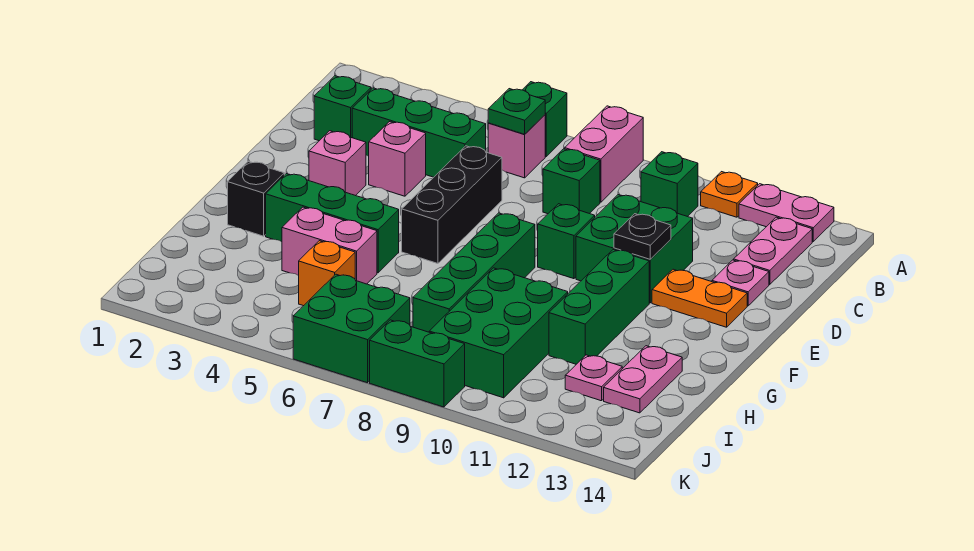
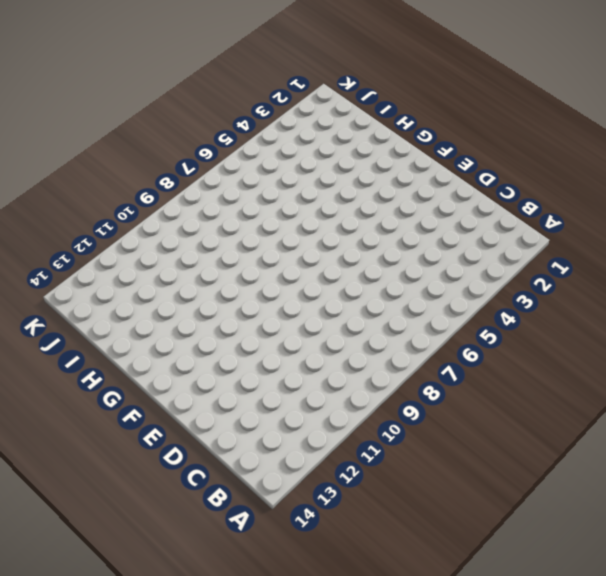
none -> green 1x1 brick [523,82,567,156]
none -> pink 1x2 brick [565,106,643,202]
none -> orange 1x1 plate [701,172,758,217]
none -> pink 1x2 plate [739,184,834,242]

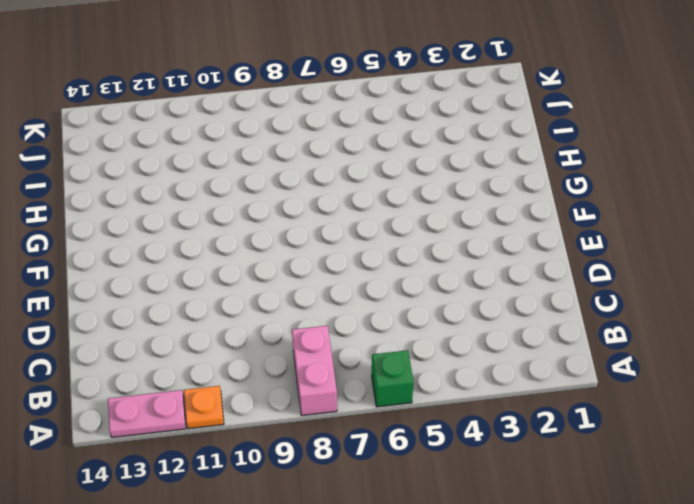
none -> pink 1x1 brick [488,115,545,178]
none -> green 1x1 brick [641,152,698,217]
none -> pink 1x2 plate [734,217,812,285]
none -> green 1x1 brick [314,76,371,141]

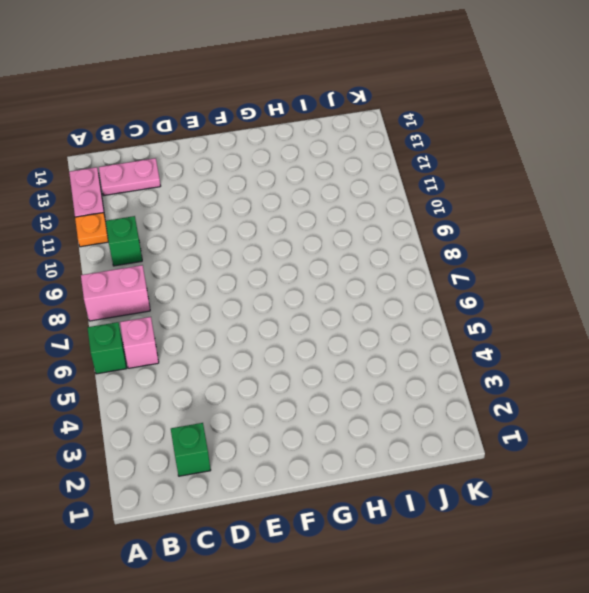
none -> green 1x3 brick [352,88,486,177]
none -> green 1x1 brick [543,149,600,214]
none -> pink 1x1 brick [369,122,426,196]
none -> black 1x3 brick [402,146,502,263]

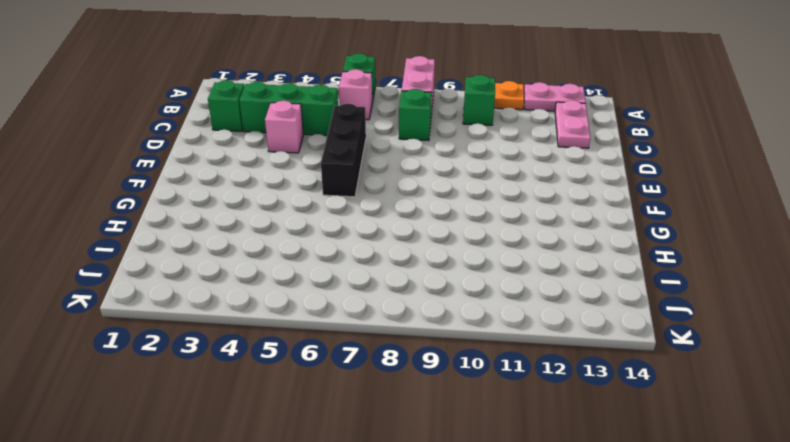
none -> green 2x2 brick [576,195,693,303]
none -> pink 1x1 plate [712,260,769,306]
none -> pink 1x1 brick [309,131,366,196]
none -> green 1x1 brick [538,204,595,279]

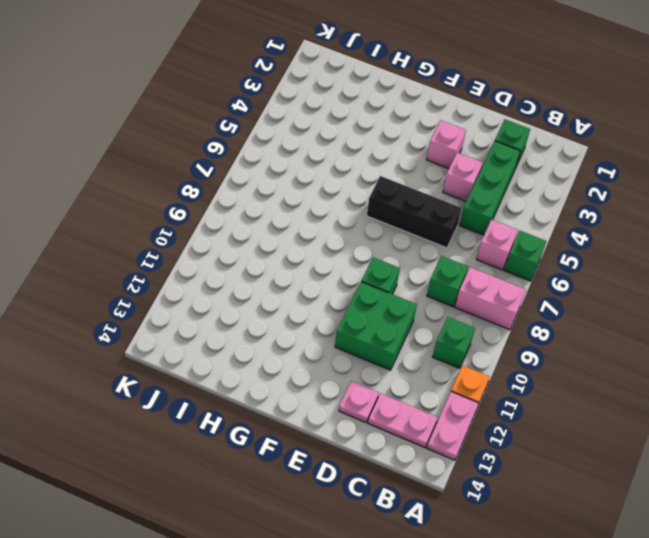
none -> orange 1x2 plate [652,269,747,327]
none -> green 1x4 brick [413,213,535,332]
none -> green 1x3 brick [549,250,649,364]
none -> black 1x1 brick [228,161,284,236]

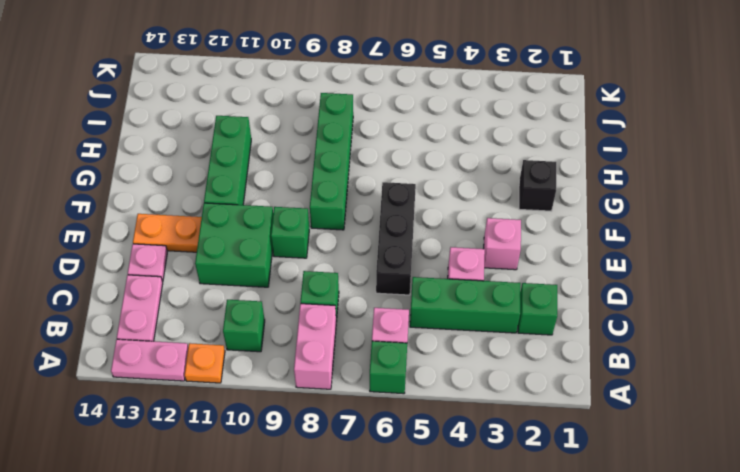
none -> green 1x3 brick [266,174,399,273]
none -> pink 1x2 brick [282,207,377,284]
none -> green 2x3 brick [429,268,568,398]
none -> pink 1x2 plate [604,346,682,413]

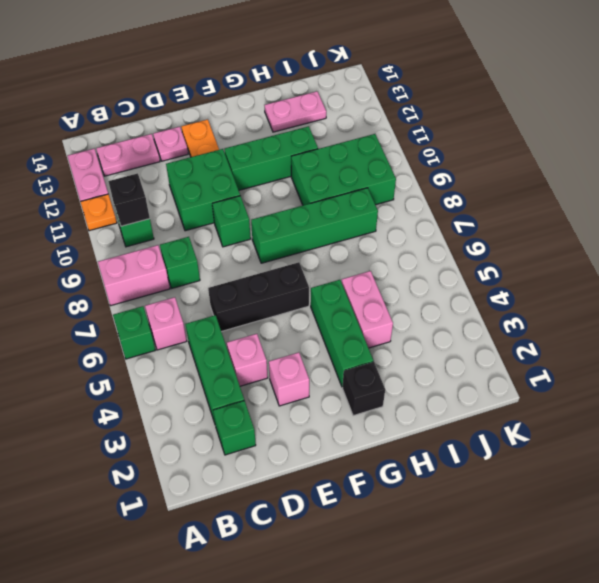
black 1x1 brick [108,173,150,226] -> none
none -> orange 1x1 brick [299,241,355,306]
none -> pink 1x1 plate [565,355,622,401]
none -> green 2x2 brick [293,274,410,383]
none -> green 1x2 brick [370,320,465,407]

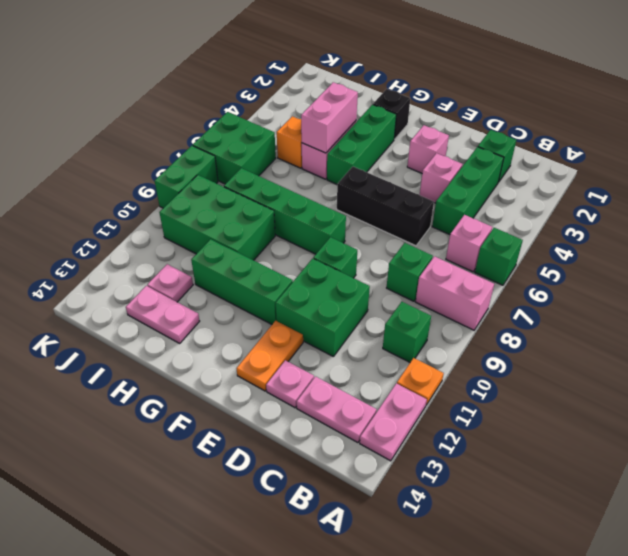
pink 1x2 brick [301,82,358,153] -> none
none -> green 1x1 plate [488,89,545,134]
none -> black 1x1 plate [614,214,671,259]

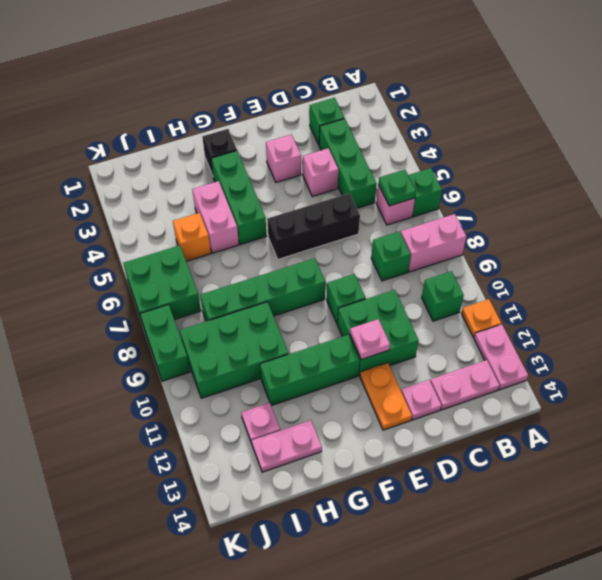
pink 1x1 plate [350,319,390,359] -> black 1x1 plate [614,214,671,259]

